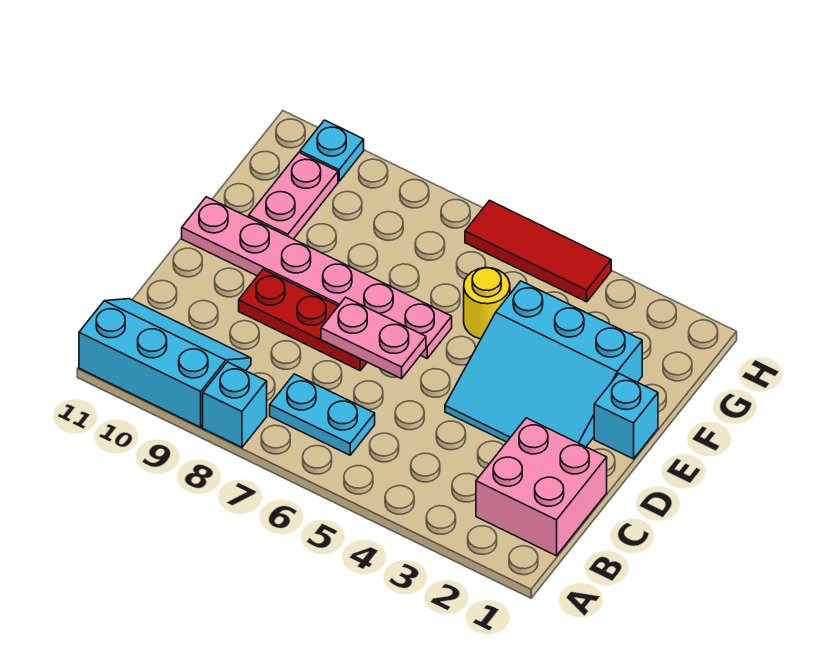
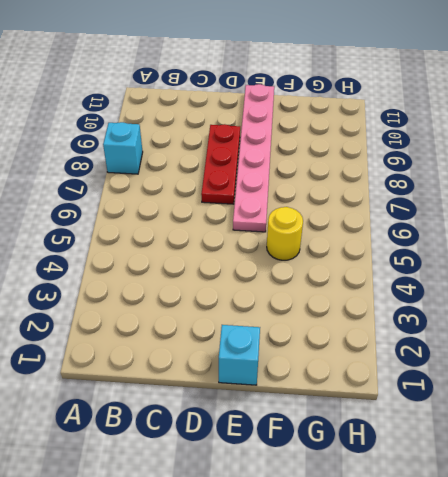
none -> cyan 2x3 slope [79,299,251,427]
none -> pink 2x2 brick [476,418,607,556]
none -> cyan 1x2 plate [270,374,375,455]

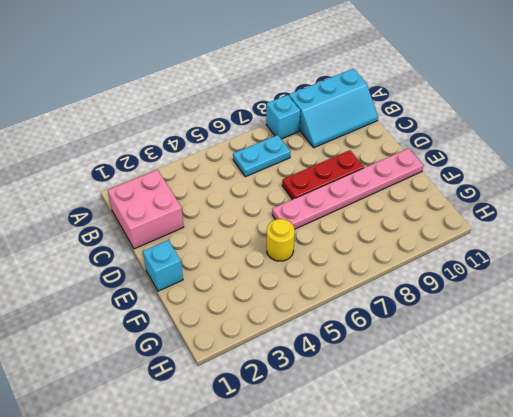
none -> cyan 3x3 slope [445,281,642,447]
none -> pink 1x2 plate [249,153,338,239]
none -> red 1x3 tile [465,200,611,302]

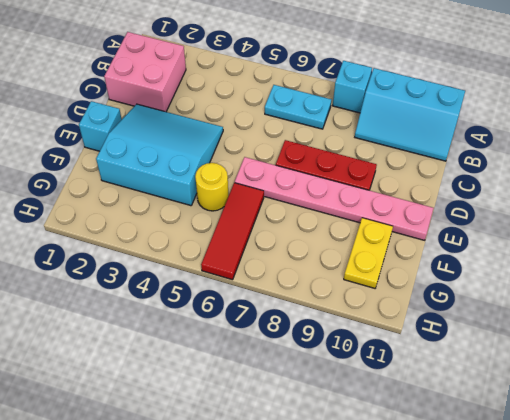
red 1x3 tile [201,183,264,280] -> red 1x3 tile turned to [465,200,611,302]
yellow 1x2 plate [344,218,393,288] -> pink 1x2 plate [249,153,338,239]
none -> cyan 1x1 plate [300,120,364,181]
none -> pink 1x2 plate [321,297,426,379]

